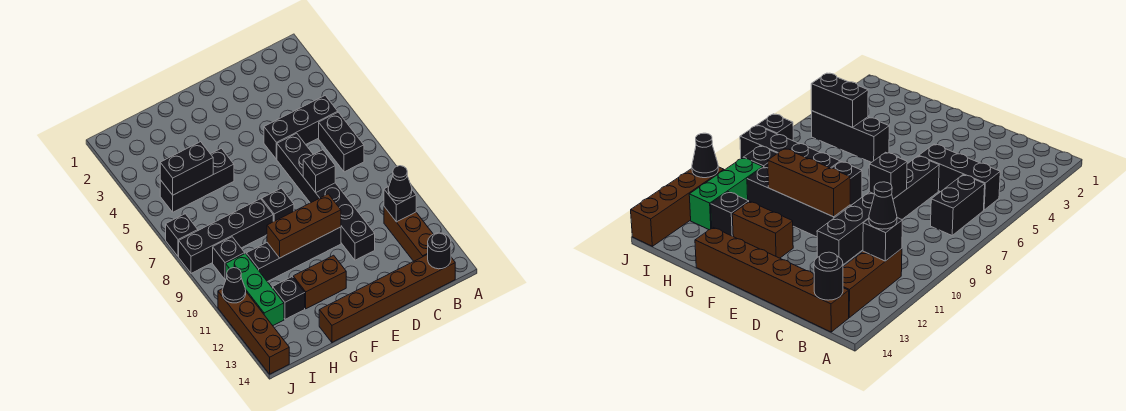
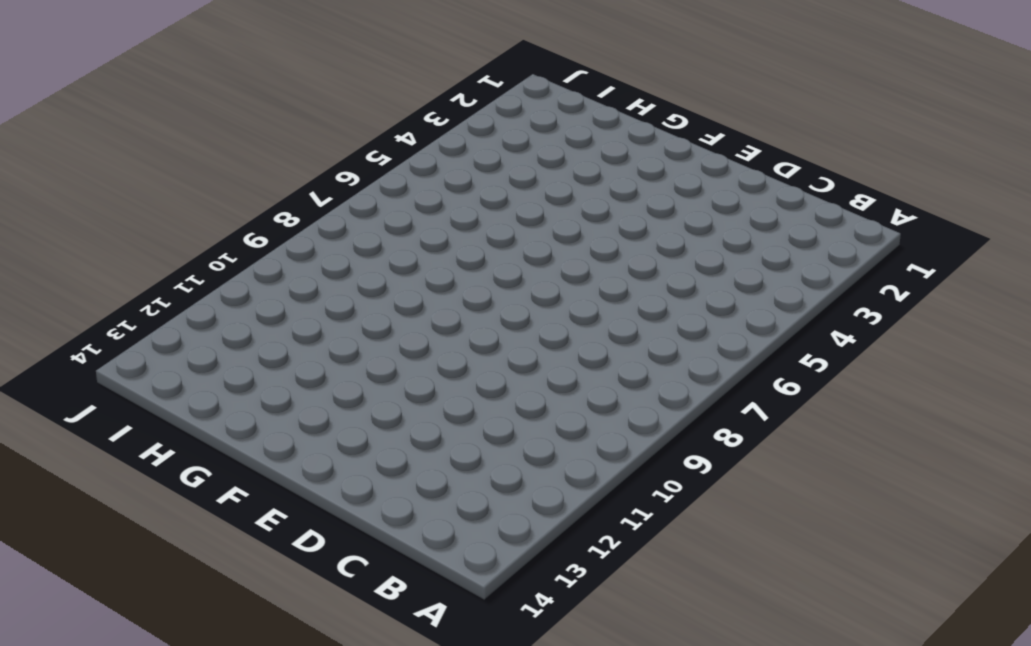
none -> black 1x3 brick [264,96,338,159]
none -> black 1x2 brick [319,112,364,172]
none -> brown 1x3 brick [384,207,433,261]

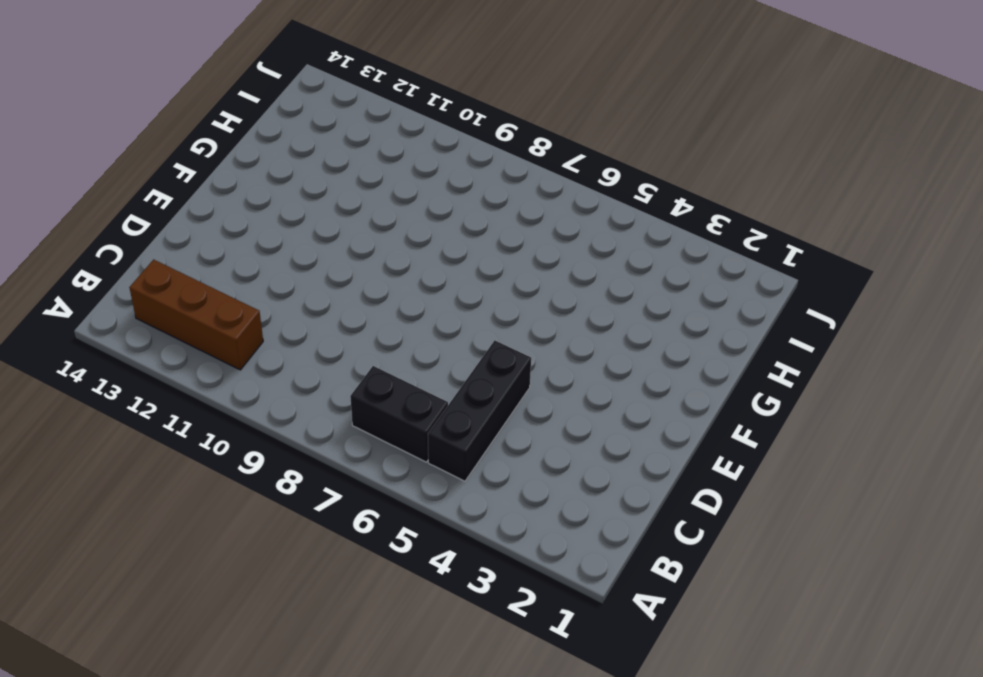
none -> brown 1x6 brick [319,254,455,342]
none -> black 1x6 brick [277,133,375,260]
none -> black 1x4 brick [246,227,341,282]

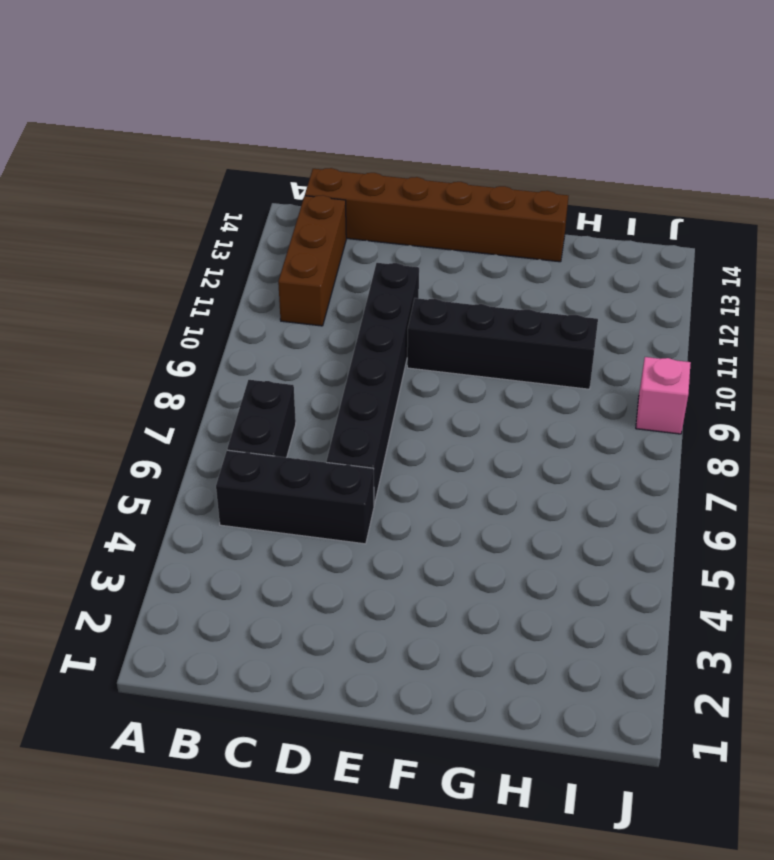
pink 1x1 brick [636,357,691,434] -> none
none -> black 1x1 brick [262,188,294,222]
none -> brown 1x2 brick [293,255,346,309]
none -> black 1x3 brick [160,148,234,212]

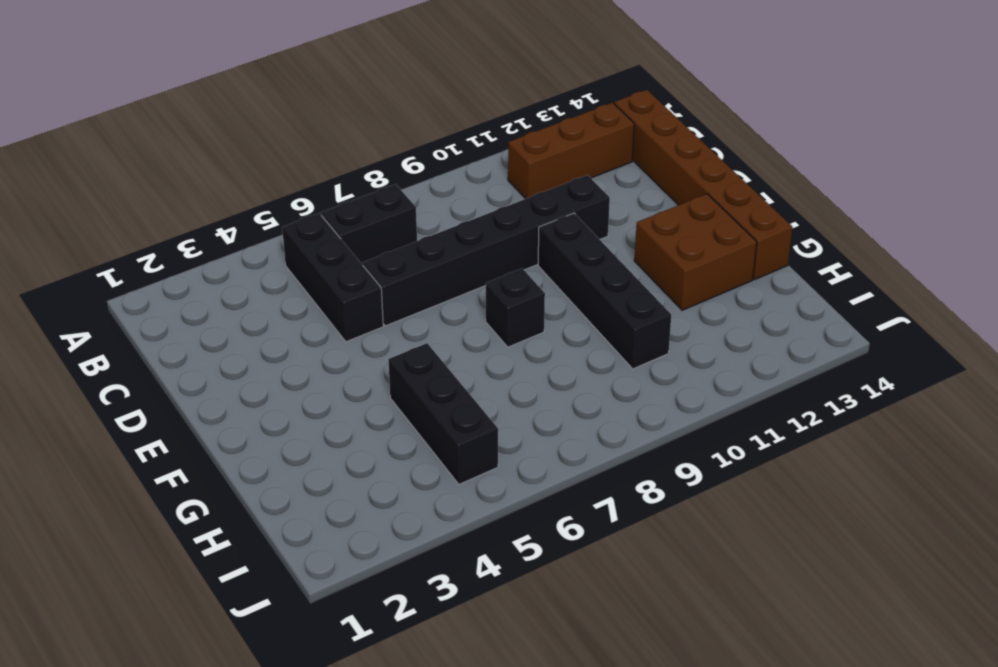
brown 2x2 brick [634,194,757,310] -> brown 1x2 brick [293,255,346,309]
none -> black 1x4 brick [179,199,273,273]
none -> black 1x1 brick [273,277,305,319]
none -> black 1x1 brick [213,237,245,280]

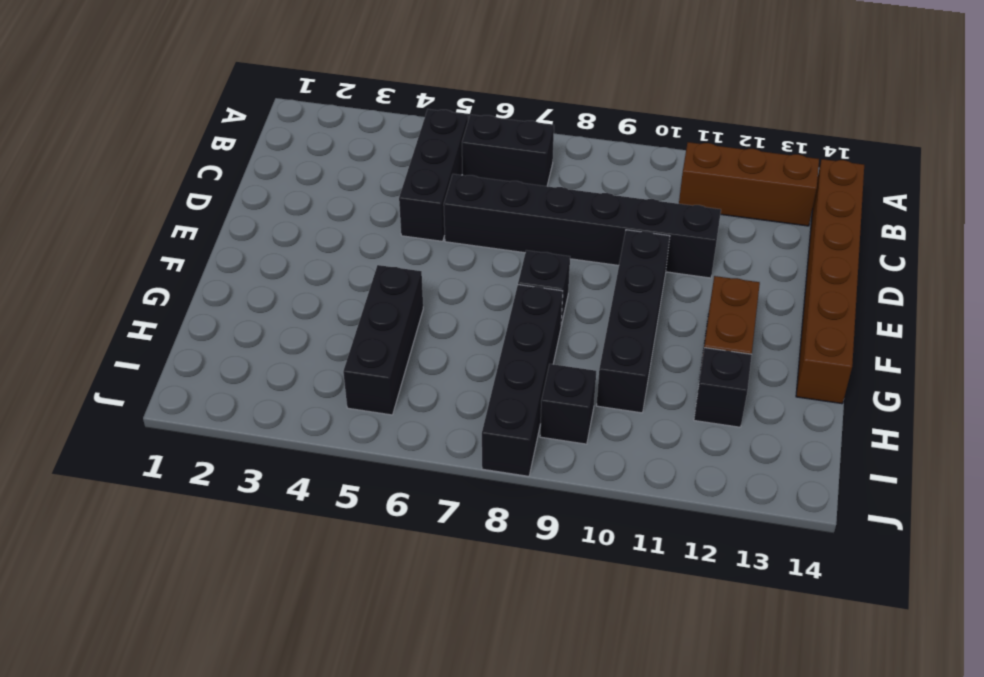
none -> green 1x3 brick [226,254,284,326]
none -> black 1x1 brick [166,214,198,257]
none -> brown 1x4 brick [218,289,289,374]

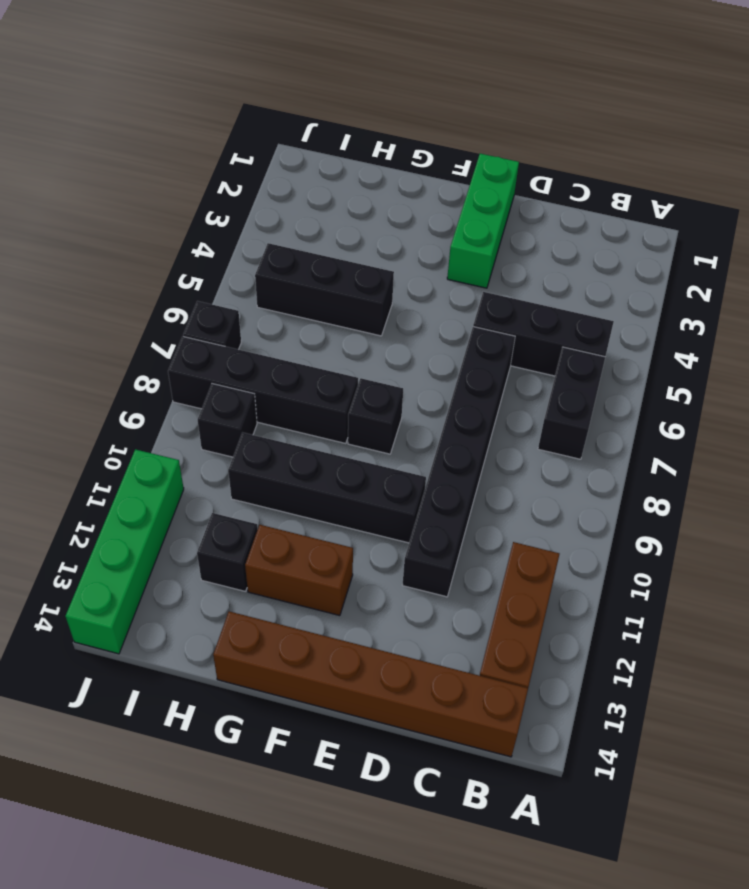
green 1x3 brick [447,154,519,288] -> green 1x3 brick moved to [226,254,284,326]
green 1x4 brick [65,449,184,654] -> brown 1x4 brick [218,289,289,374]
none -> black 1x1 brick [384,187,416,222]
none -> black 1x1 round brick [428,233,451,269]
none -> black 1x1 brick [303,150,335,192]

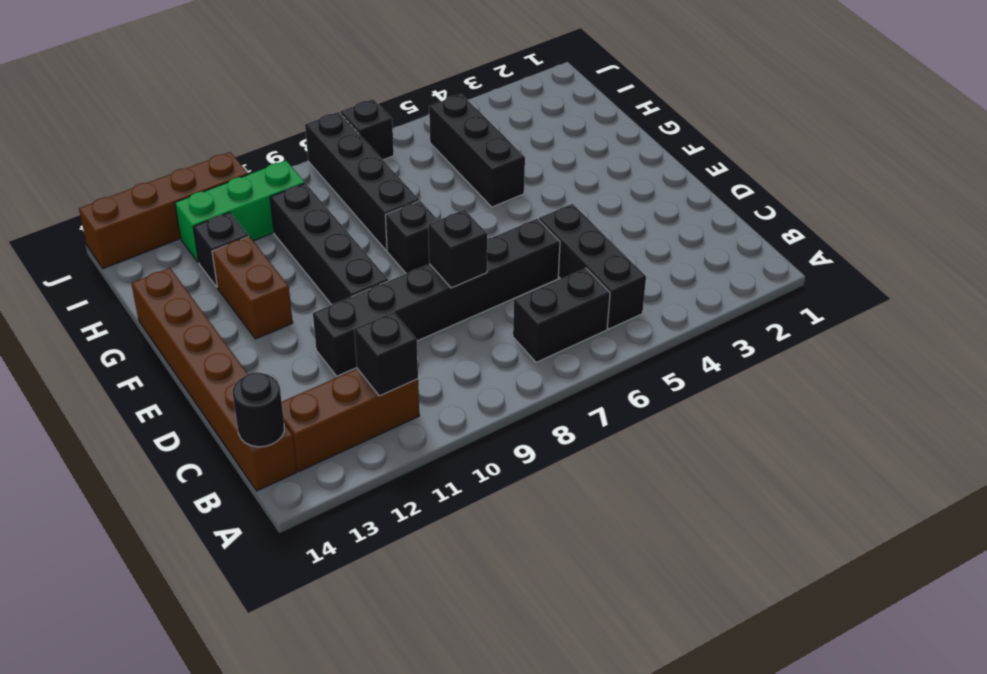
none -> black 1x1 brick [213,237,245,280]
none -> brown 1x3 brick [267,194,341,258]
none -> black 1x2 brick [160,142,213,195]

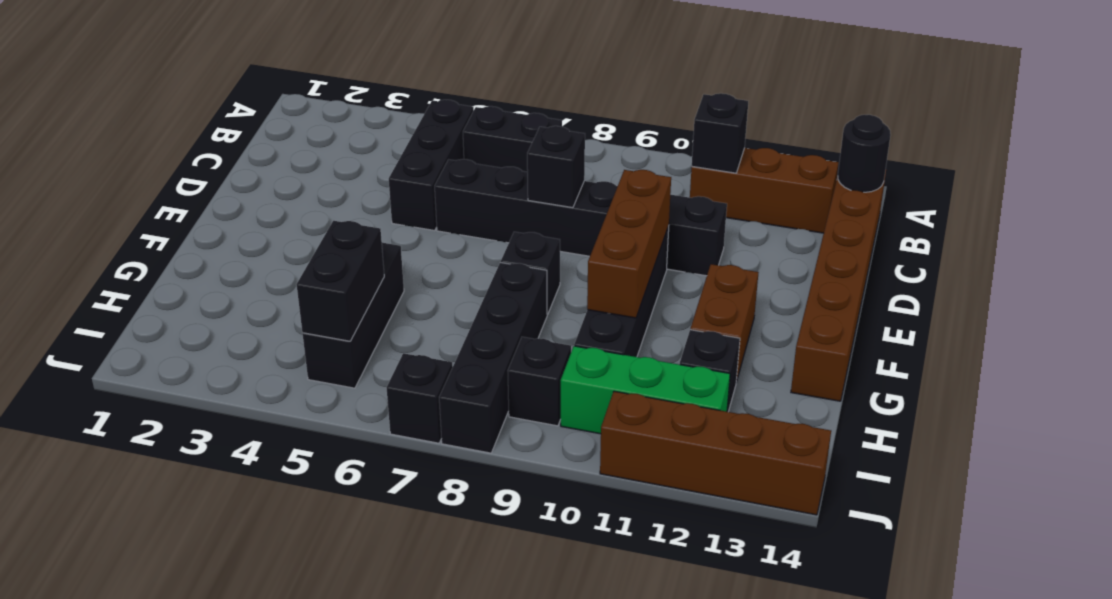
none -> black 1x1 cone [222,268,246,303]
none -> black 1x1 cone [388,166,412,201]

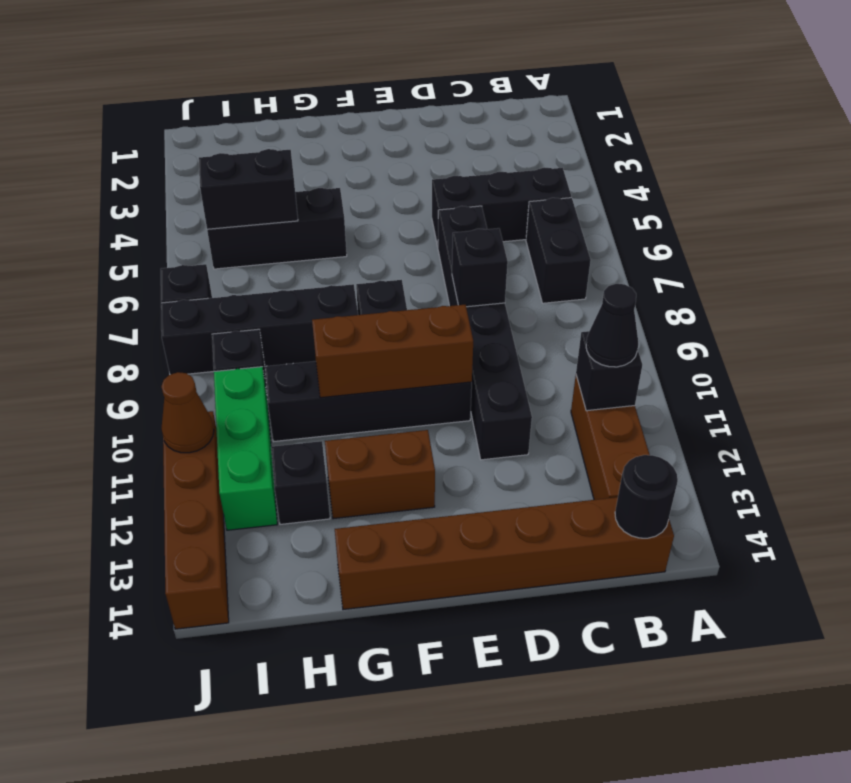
brown 1x1 cone [161,372,214,453] -> black 1x1 cone [222,268,246,303]

